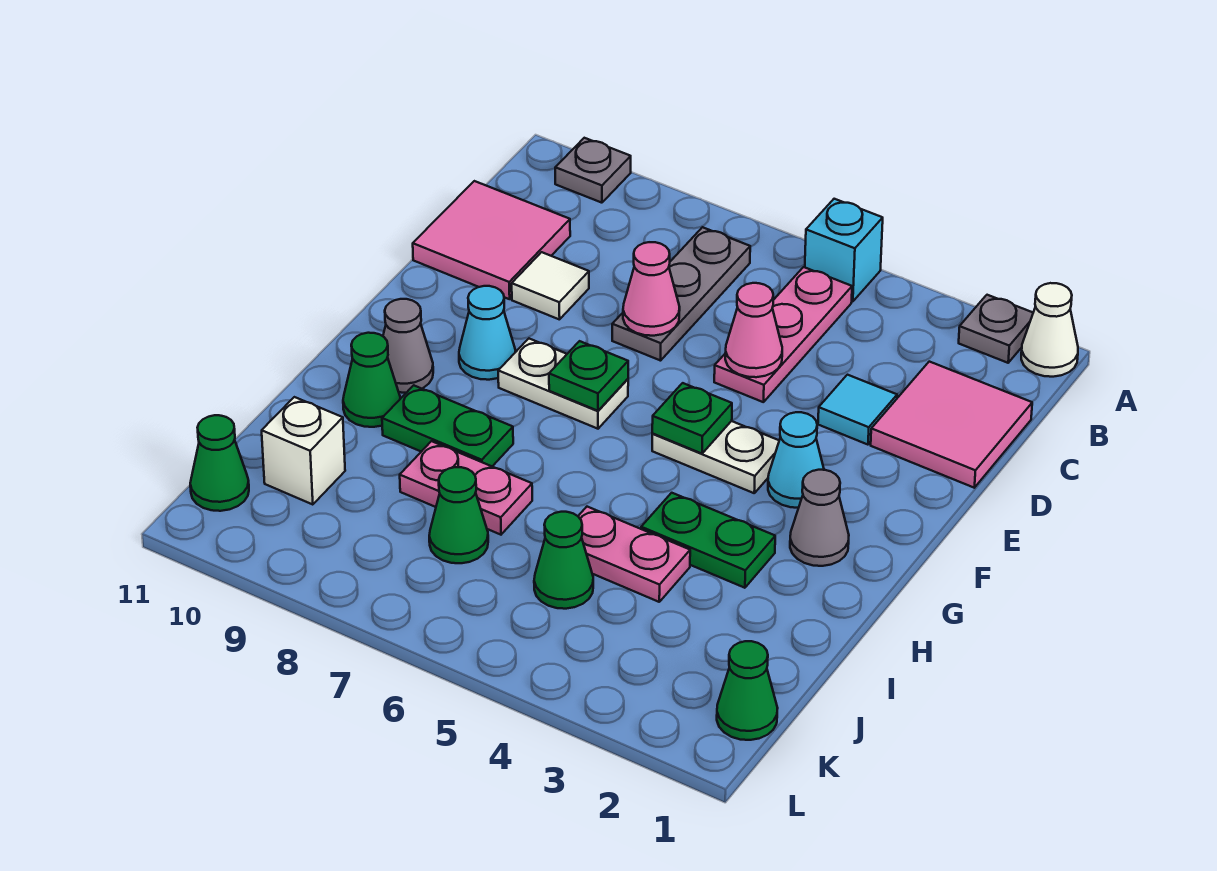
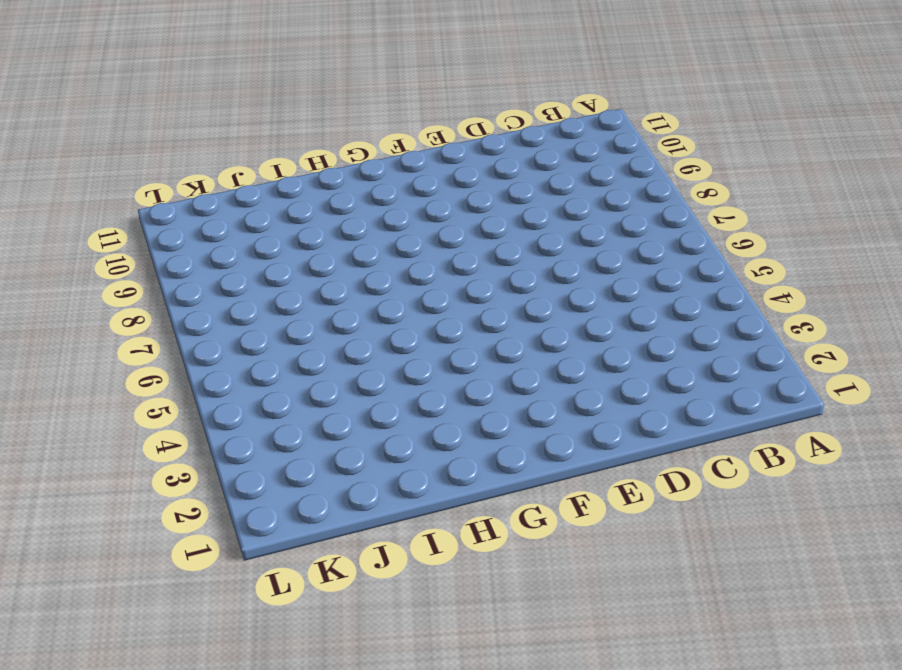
none -> white 1x1 cone [1021,283,1078,377]
none -> grey 1x1 plate [959,295,1033,363]
none -> cyan 1x1 brick [805,199,883,302]
none -> grey 1x1 plate [555,138,631,203]

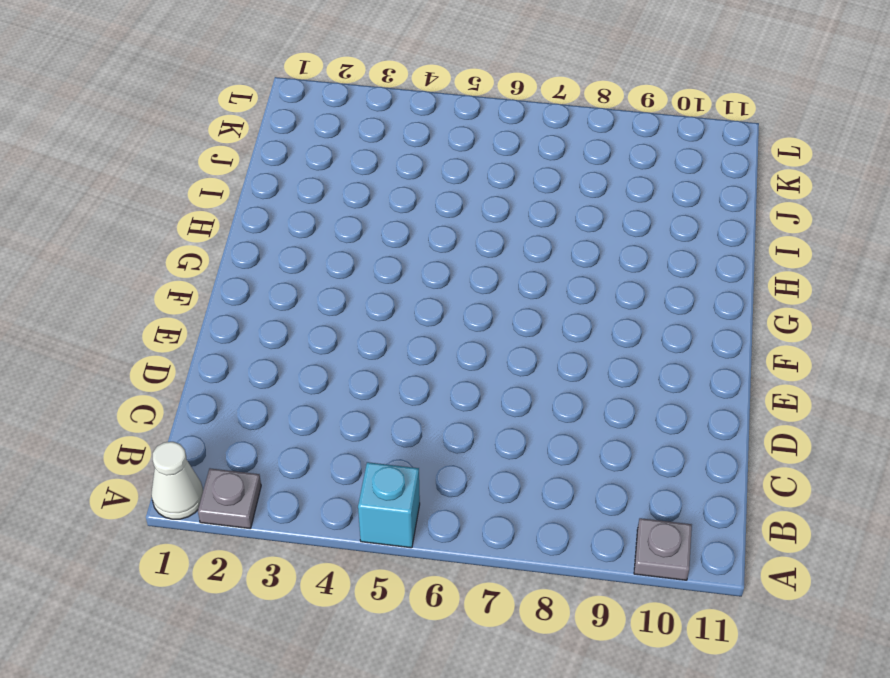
none -> pink 1x3 plate [714,267,852,402]
none -> grey 1x3 plate [612,227,750,361]
none -> pink 2x2 tile [871,362,1032,488]
none -> pink 2x2 tile [413,181,570,299]

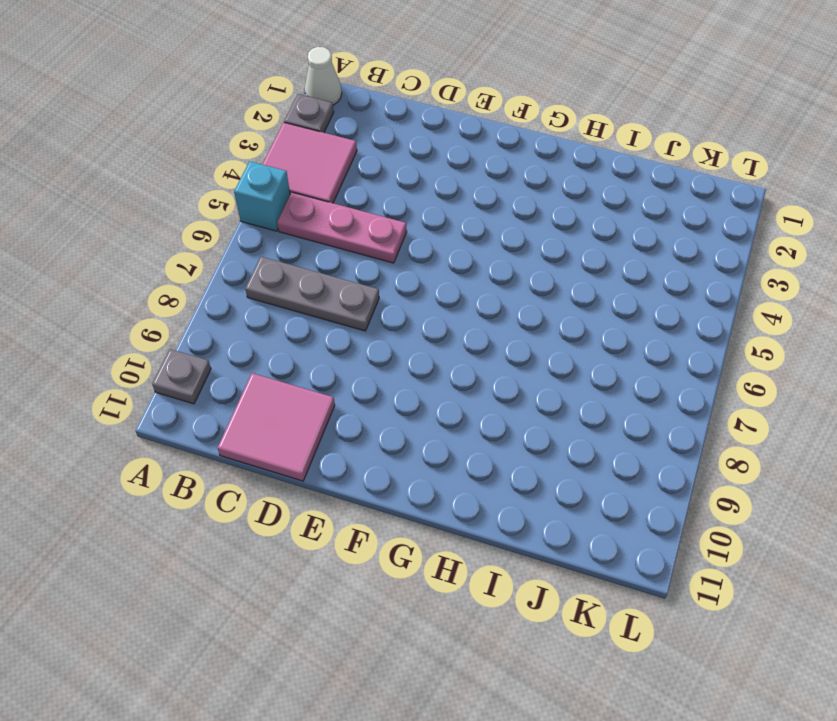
pink 2x2 tile [262,123,357,203] -> pink 2x2 tile moved to [871,362,1032,488]
none -> cyan 1x1 tile [818,375,897,445]
none -> white 1x1 tile [512,252,589,320]
none -> cyan 1x1 cone [768,412,824,508]
none -> white 1x2 plate [652,421,779,493]

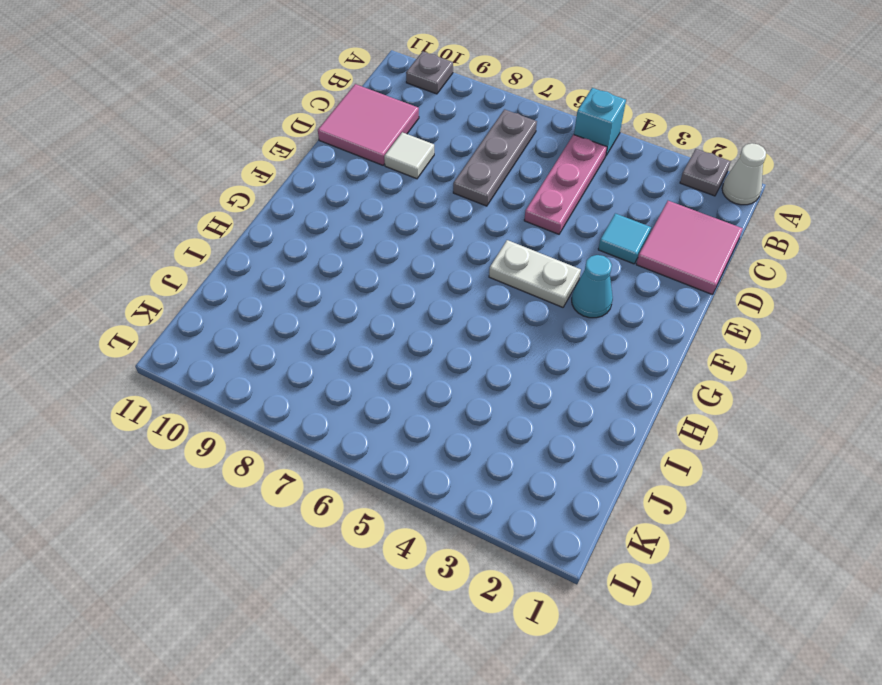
none -> white 1x2 plate [498,339,628,429]
none -> cyan 1x1 cone [459,286,516,380]
none -> grey 1x1 cone [790,470,849,566]
none -> grey 1x1 cone [383,299,433,393]

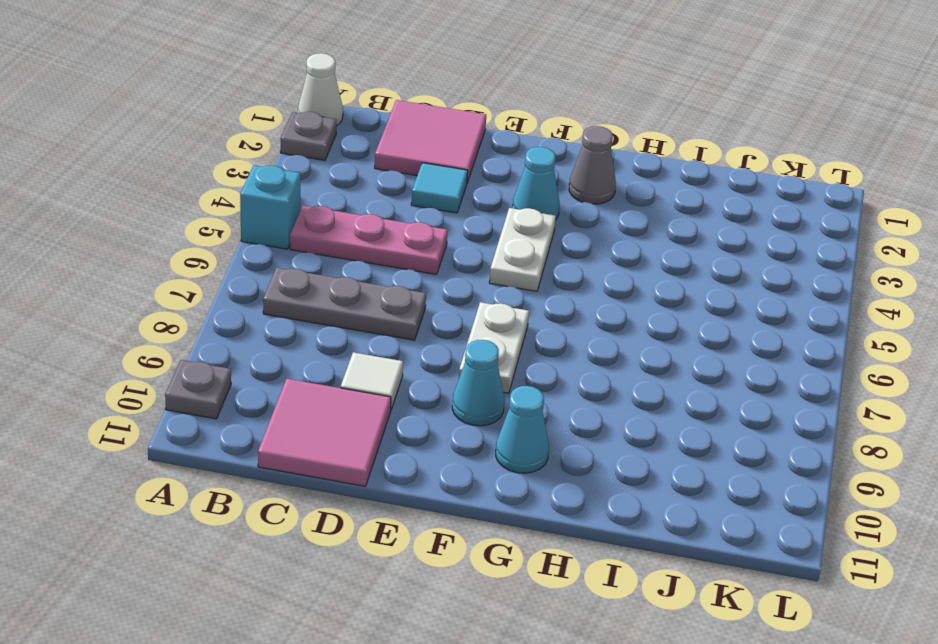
cyan 1x1 cone [496,386,549,473] -> grey 1x1 cone [383,299,433,393]
none -> green 1x2 plate [641,493,775,588]
none -> green 1x2 plate [382,385,513,466]
none -> green 1x1 cone [343,333,400,427]
none -> pink 1x2 plate [578,507,690,602]

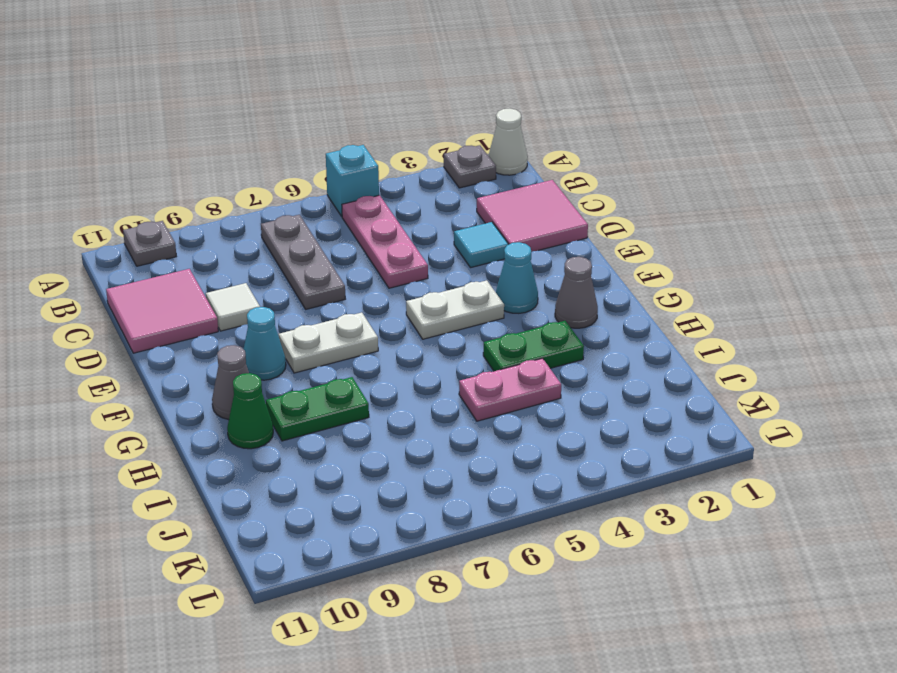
none -> pink 1x2 plate [400,441,532,535]
none -> green 1x1 cone [534,512,593,609]
none -> green 1x1 cone [429,467,488,563]
none -> white 1x1 brick [262,397,345,505]

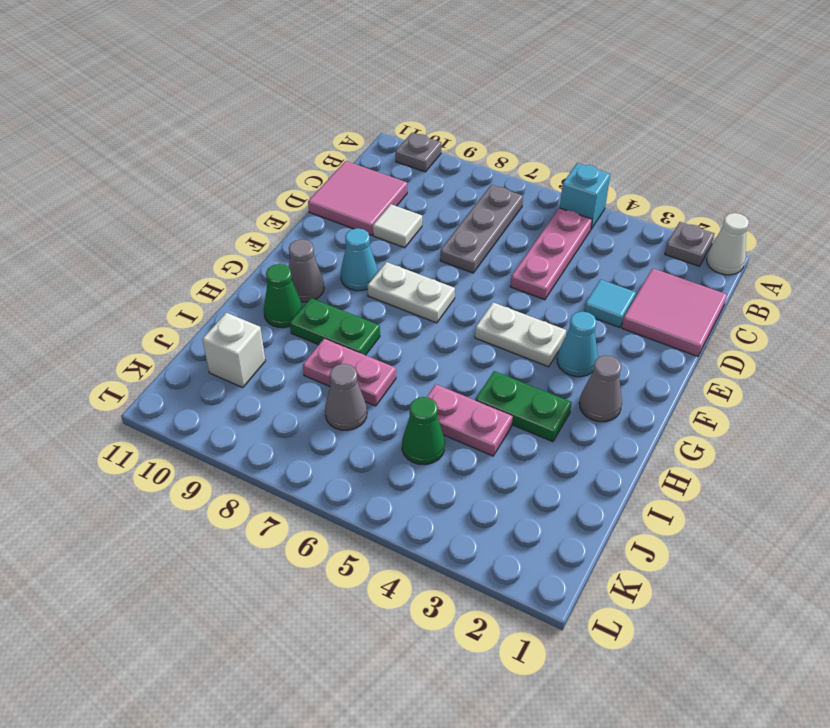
grey 1x1 cone [325,364,367,430] -> green 1x1 cone [429,467,488,563]
none -> green 1x1 cone [717,641,778,740]
none -> green 1x1 cone [190,415,249,511]
none -> pink 1x1 cone [725,283,782,377]
none -> pink 1x1 cone [623,242,680,336]

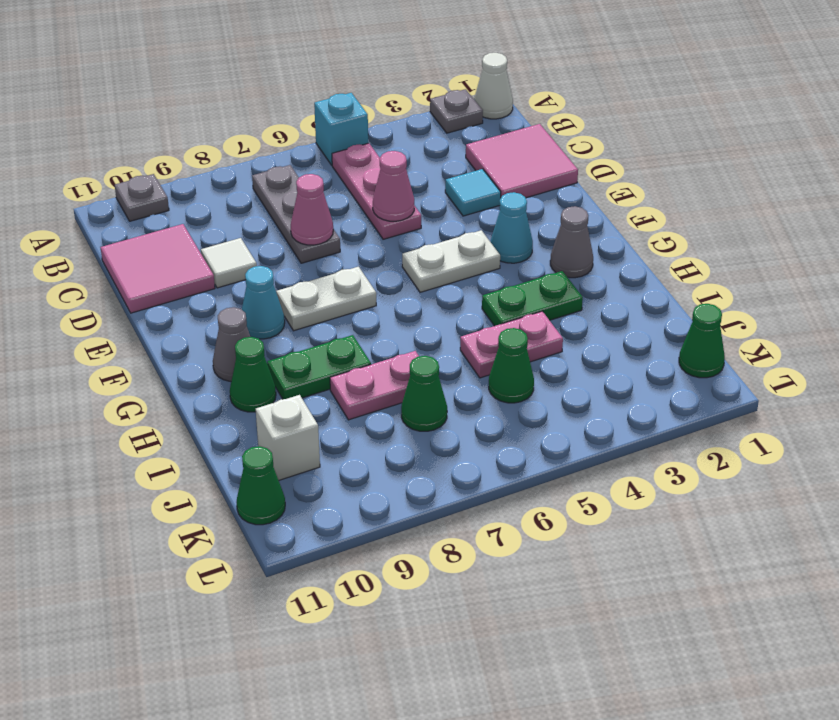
none -> green 1x1 plate [652,383,732,454]
none -> green 1x1 plate [549,341,628,411]

